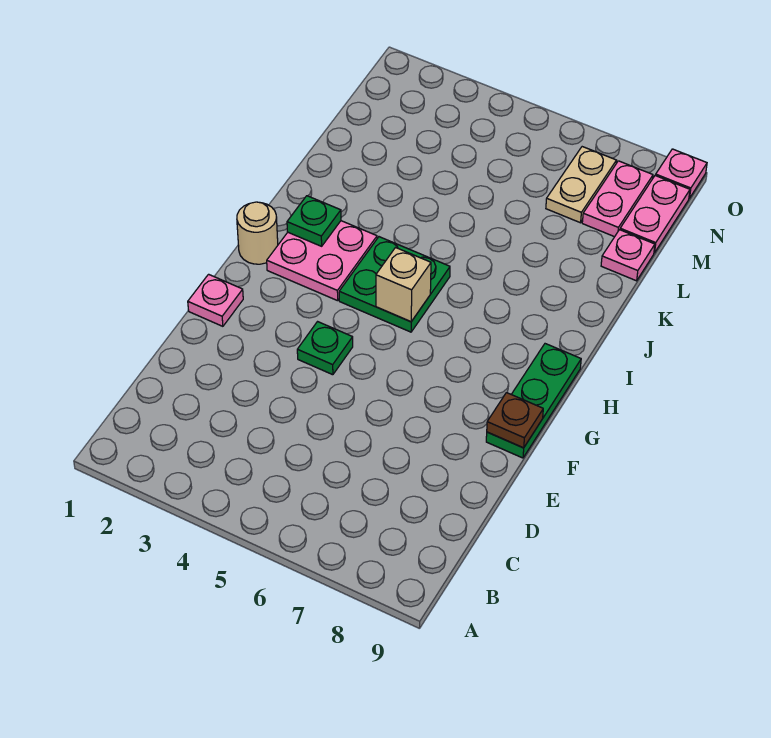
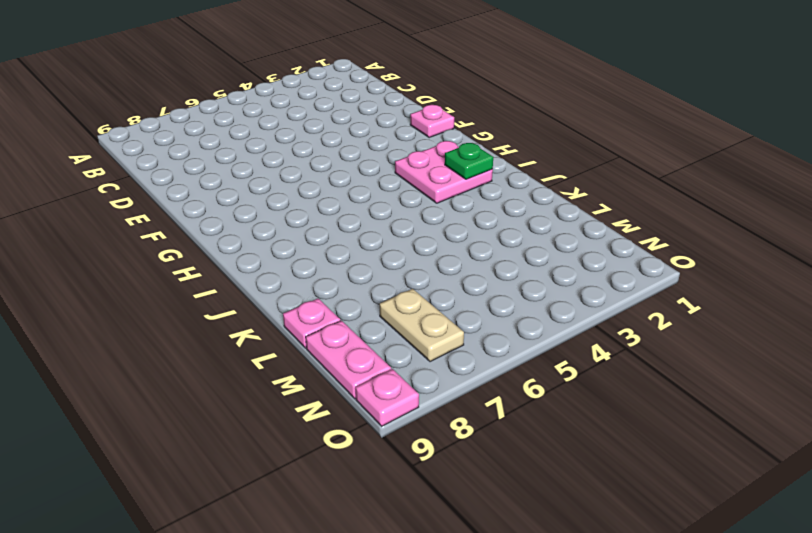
none -> green 1x1 plate [297,322,353,375]
none -> green 1x3 plate [486,344,581,458]
none -> tan 1x1 round brick [237,202,278,264]

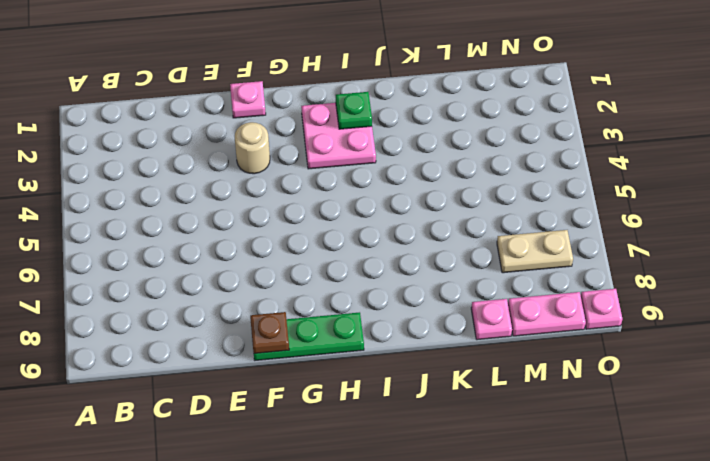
tan 1x1 round brick [235,122,270,174] -> tan 1x1 round brick moved to [237,202,278,264]
none -> green 1x1 plate [297,322,353,375]
none -> green 2x2 plate [339,237,450,332]
none -> pink 1x2 plate [582,161,653,237]

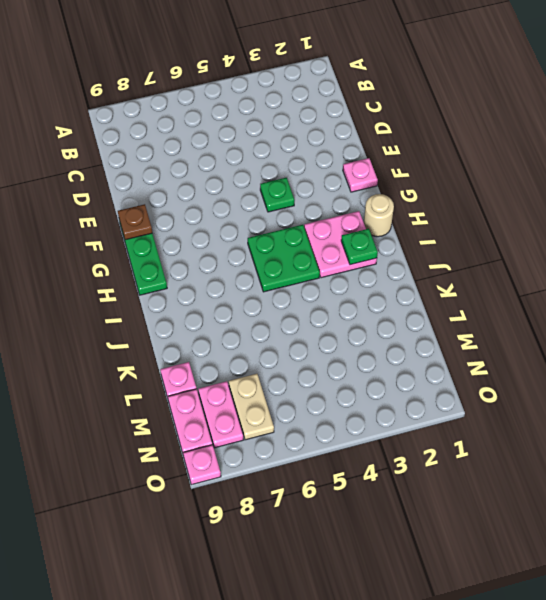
none -> tan 1x1 brick [376,248,431,322]

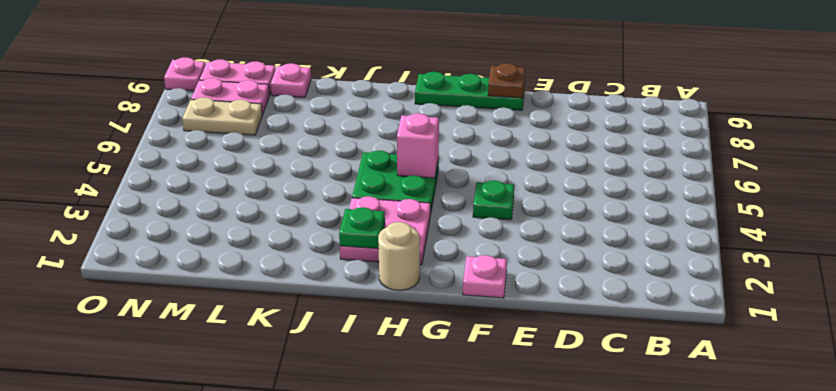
pink 1x1 brick [397,113,439,178] -> tan 1x1 brick [376,248,431,322]

